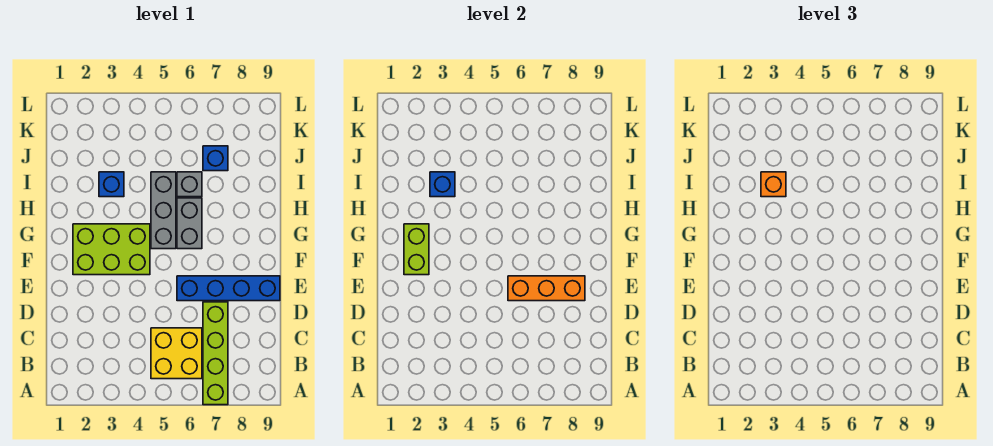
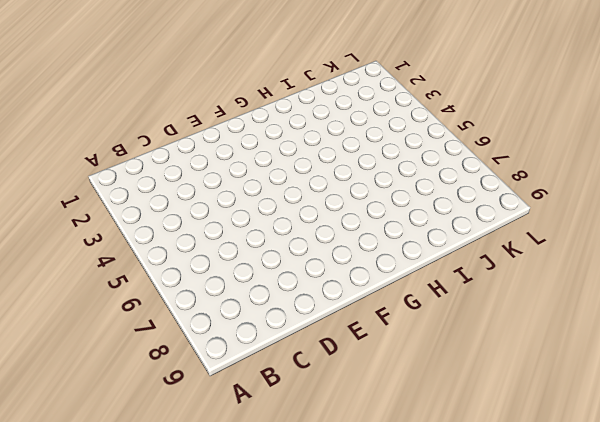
none -> lime 1x4 brick [203,302,228,405]
none -> yellow 2x2 brick [151,328,202,379]
none -> blue 1x4 brick [177,276,280,301]

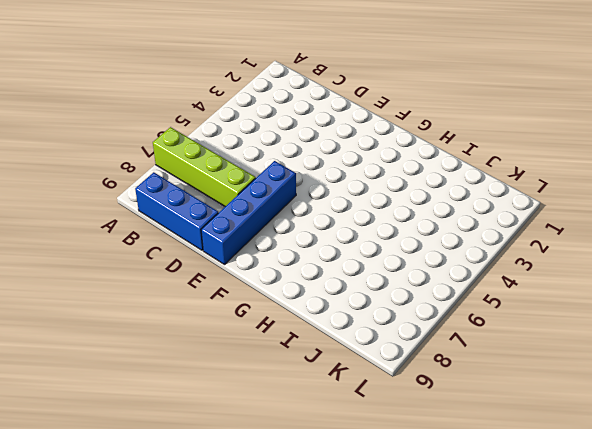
blue 1x3 brick [135,172,218,250] -> none
none -> yellow 2x2 brick [151,328,202,379]
none -> lime 2x3 brick [73,224,150,275]
none -> grey 1x3 brick [151,172,176,249]

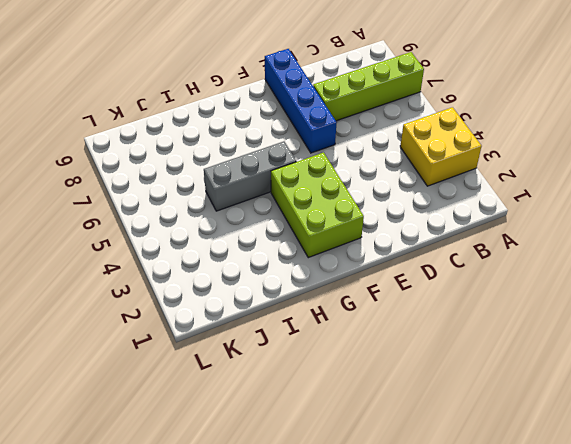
yellow 2x2 brick [400,107,482,186] -> yellow 2x2 brick moved to [151,328,202,379]
none -> grey 1x2 brick [177,198,202,249]
none -> blue 1x1 brick [99,172,124,197]
none -> grey 1x1 brick [177,172,202,197]

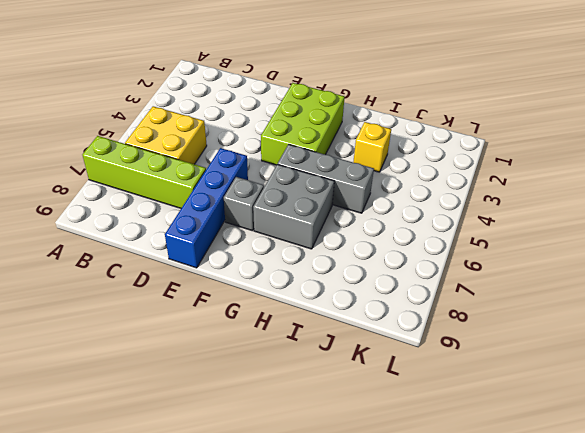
grey 1x1 brick [224,177,264,231] -> grey 1x1 brick moved to [177,172,202,197]
grey 2x2 brick [253,164,334,249] -> grey 1x2 brick [177,198,202,249]
yellow 1x1 brick [353,122,391,172] -> blue 1x1 brick [99,172,124,197]
none -> blue 1x1 brick [203,146,228,171]
none -> orange 1x3 brick [508,276,585,301]
none -> lime 1x2 brick [404,224,429,275]

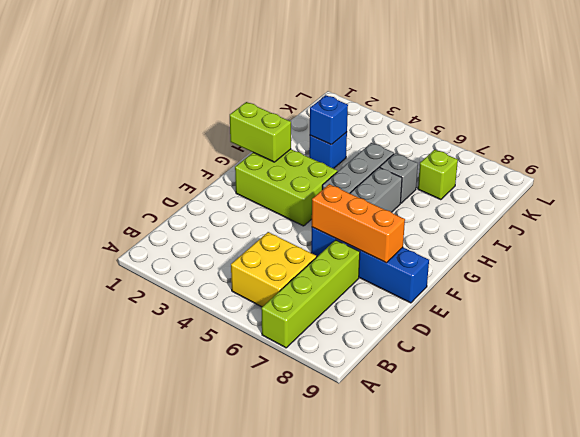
lime 1x2 brick [230,102,291,162] -> lime 1x2 brick turned to [404,224,429,275]
lime 1x1 brick [418,150,458,200] -> blue 1x1 brick [203,146,228,171]
none -> orange 1x1 brick [761,172,786,197]

